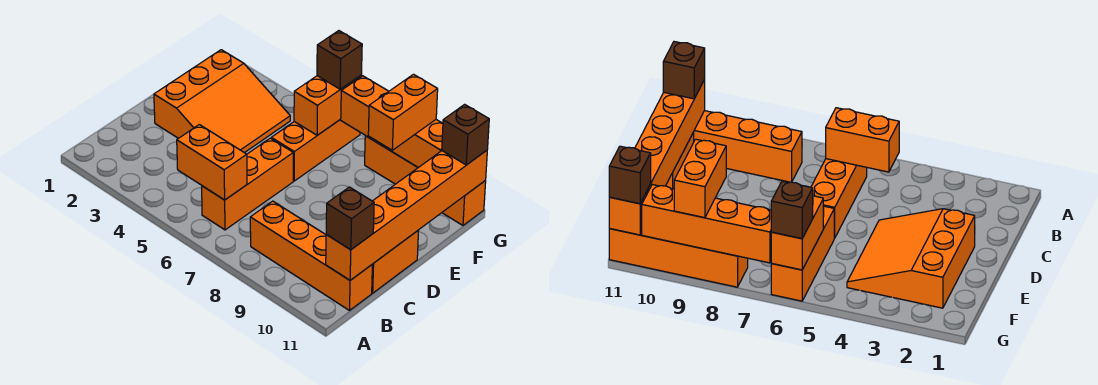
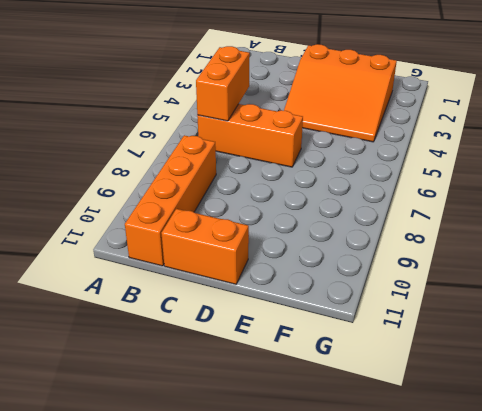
none -> orange 1x3 brick [271,119,360,181]
none -> orange 1x4 brick [365,136,486,225]
none -> orange 1x6 brick [326,150,487,280]

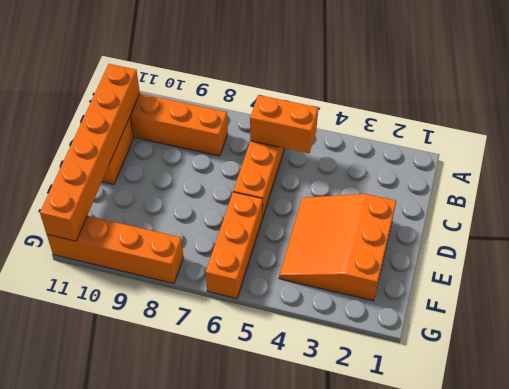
none -> orange 1x2 brick [294,75,361,135]
none -> orange 1x4 brick [341,76,443,168]
none -> brown 1x1 brick [326,187,374,250]

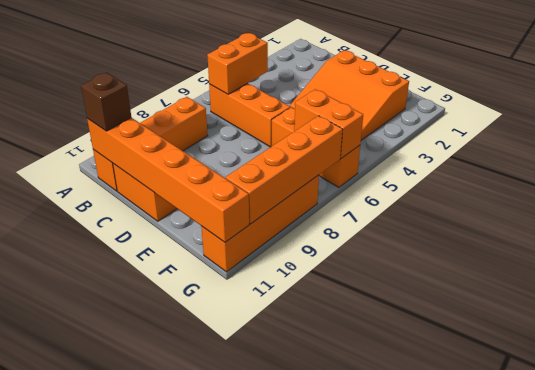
none -> orange 1x2 brick [368,74,438,150]
none -> brown 1x1 brick [317,31,362,89]
none -> brown 1x1 brick [442,104,489,165]

